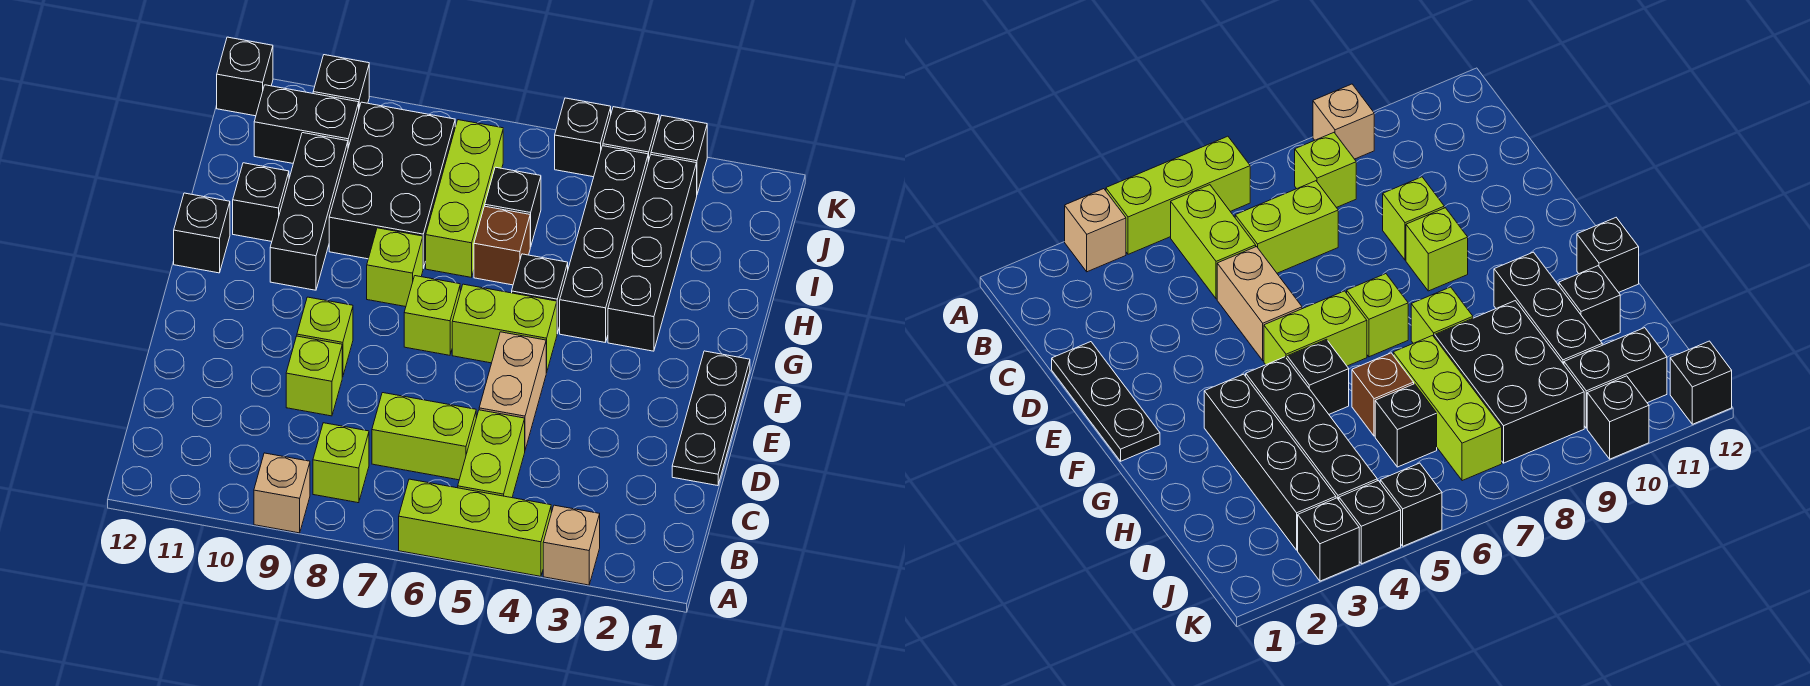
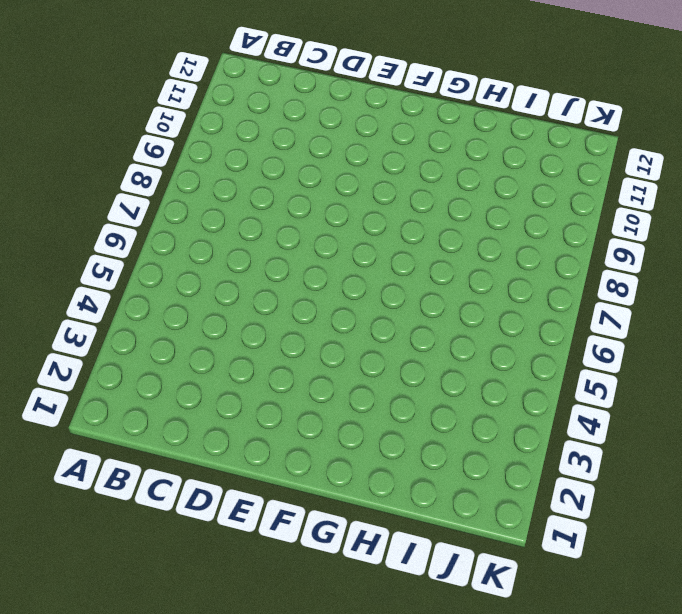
none -> tan 1x1 brick [543,505,600,585]
none -> lime 1x3 brick [399,479,551,576]
none -> tan 1x1 brick [254,453,310,533]

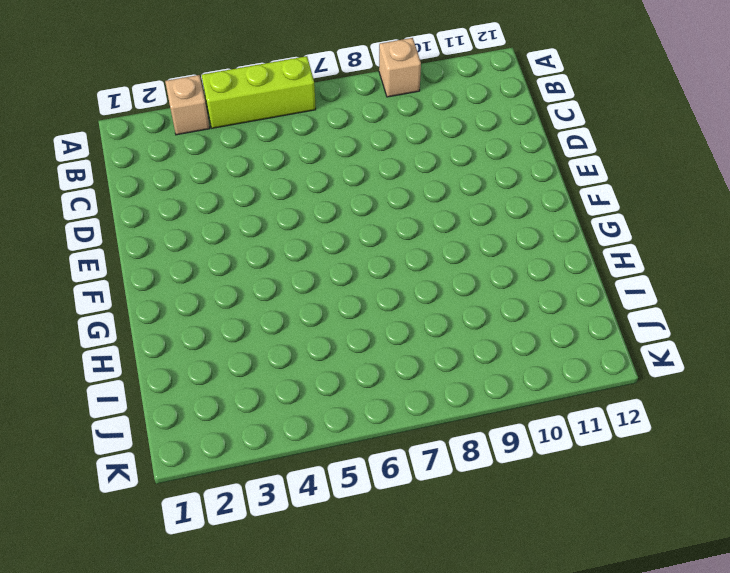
none -> lime 1x2 brick [458,410,525,498]
none -> lime 1x1 brick [313,423,369,503]
none -> lime 1x2 brick [372,393,476,480]

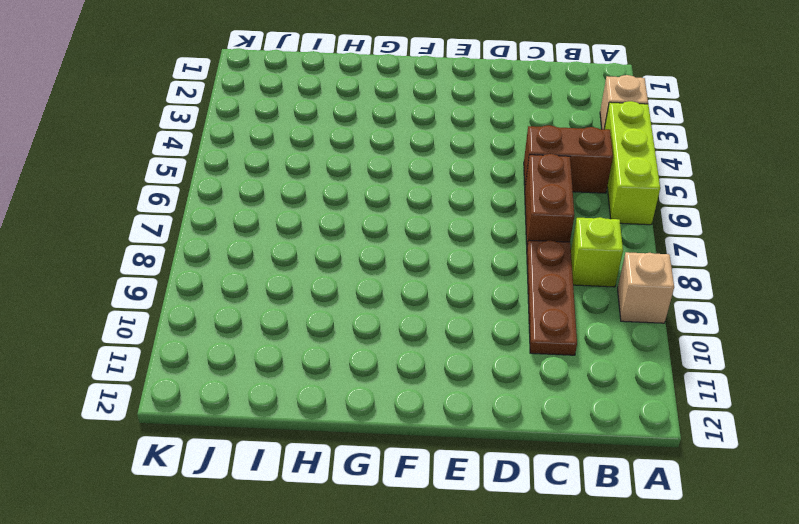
brown 1x2 brick [524,125,613,193] -> lime 1x2 brick [458,410,525,498]
brown 1x2 brick [525,154,574,246] -> lime 1x2 brick [372,393,476,480]
brown 1x3 plate [527,240,577,355] -> none
none -> black 1x3 plate [672,351,750,486]
none -> tan 1x2 brick [479,332,546,450]
none -> lime 1x1 brick [286,336,342,416]

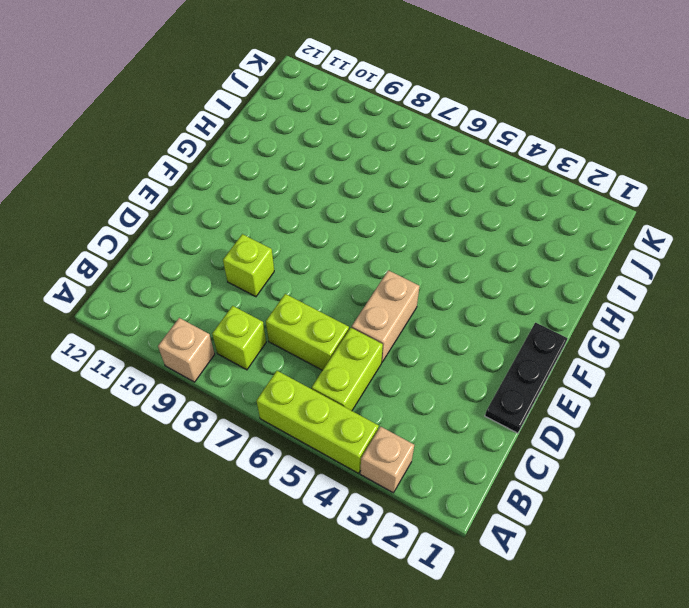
none -> lime 1x1 brick [297,297,353,377]
none -> lime 1x2 brick [452,284,557,373]
none -> lime 1x1 brick [404,276,460,355]

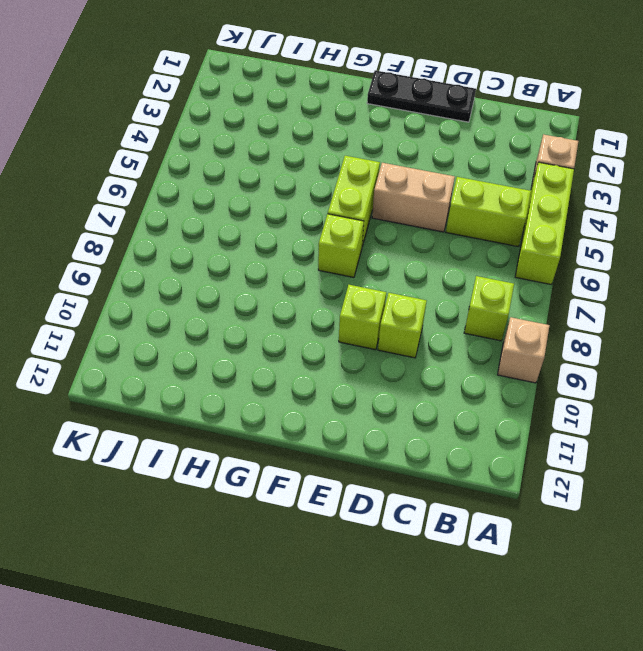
none -> lime 1x2 brick [372,393,476,480]
none -> black 1x4 brick [608,155,697,351]
none -> black 1x4 brick [560,146,648,343]

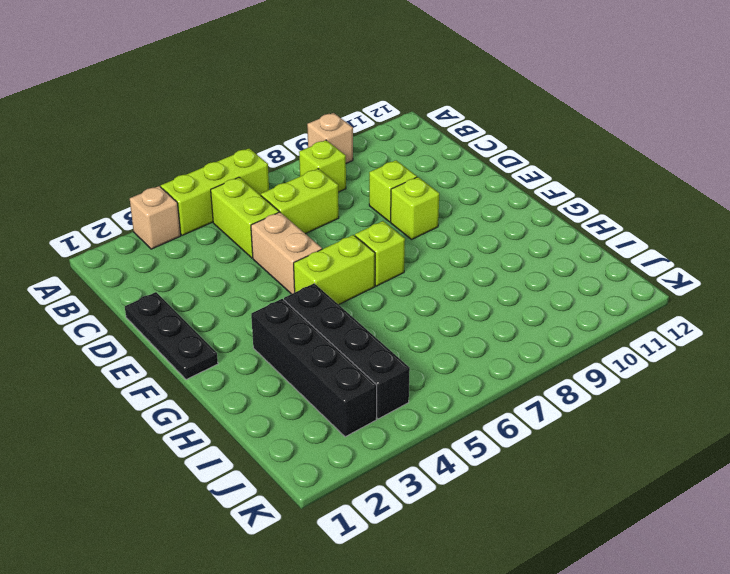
none -> black 1x1 brick [512,254,568,334]
none -> lime 1x1 brick [367,228,423,307]
none -> black 1x3 brick [270,133,348,290]

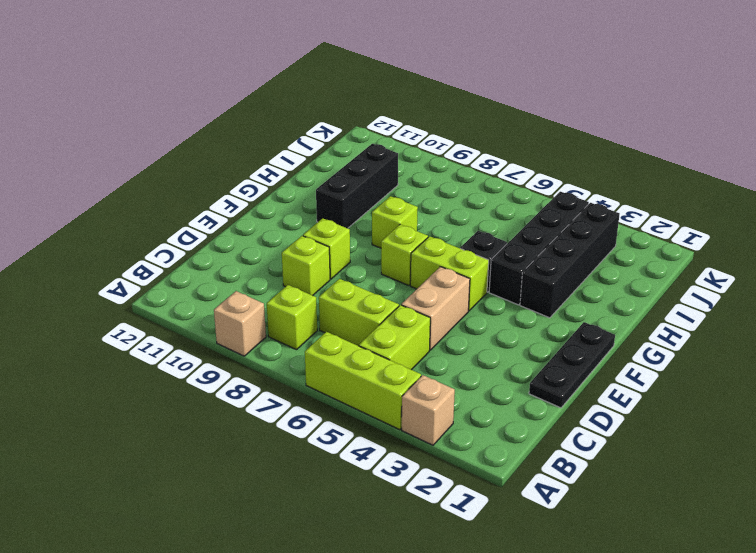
none -> black 1x1 brick [174,193,230,273]
none -> brown 1x1 brick [474,206,530,285]
none -> lime 1x3 brick [426,120,503,277]

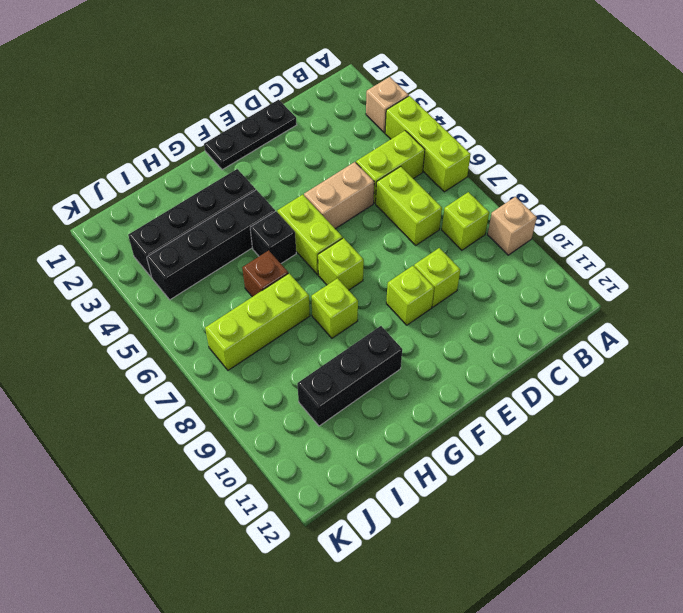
none -> black 1x1 brick [174,193,230,273]
none -> black 2x3 brick [329,102,455,268]
none -> black 1x1 brick [233,163,289,241]

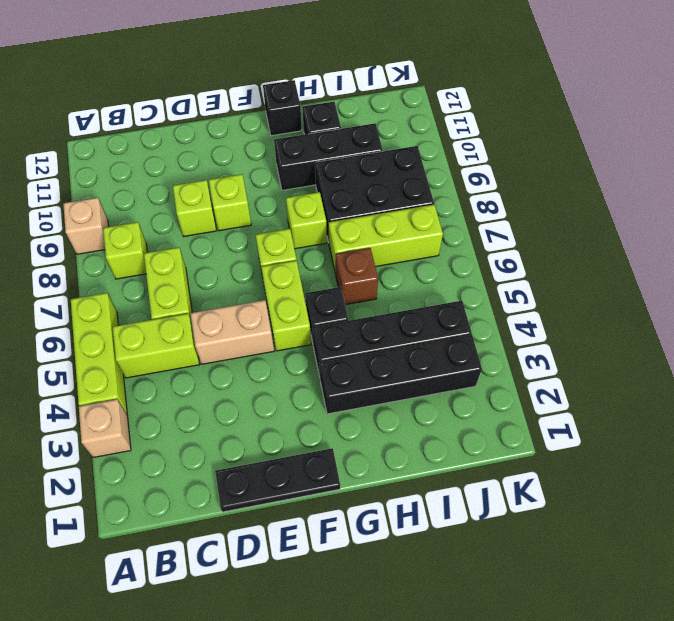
none -> black 1x1 brick [485,167,541,247]
none -> black 1x2 brick [254,85,359,163]
none -> black 1x1 brick [651,116,707,194]

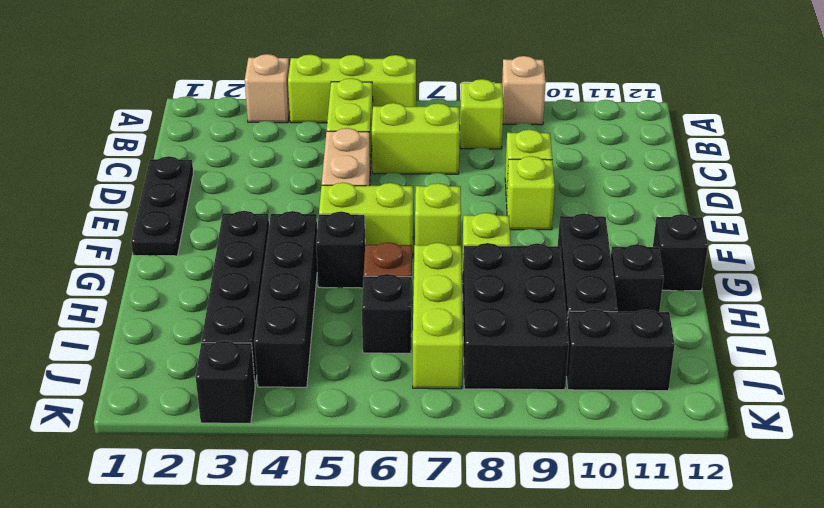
none -> black 1x1 brick [603,107,659,162]
none -> black 1x1 brick [555,98,611,177]
none -> black 1x1 brick [313,55,369,107]

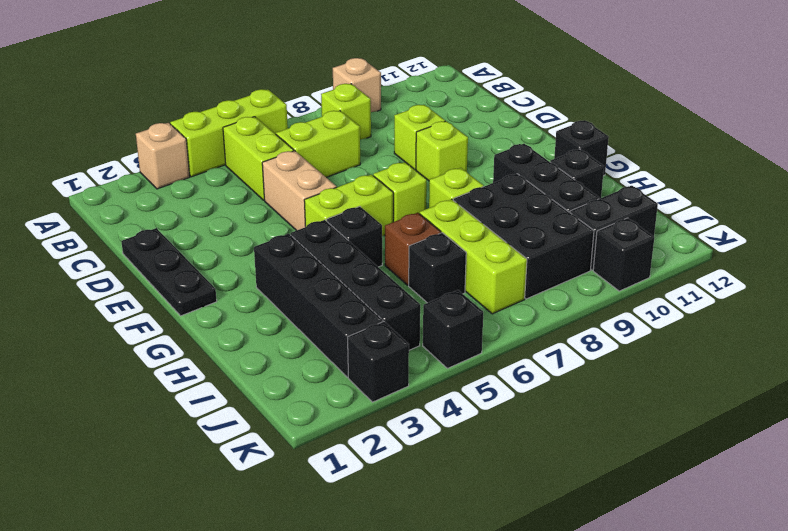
none -> black 1x1 brick [603,107,659,162]
none -> black 1x1 brick [217,37,273,116]

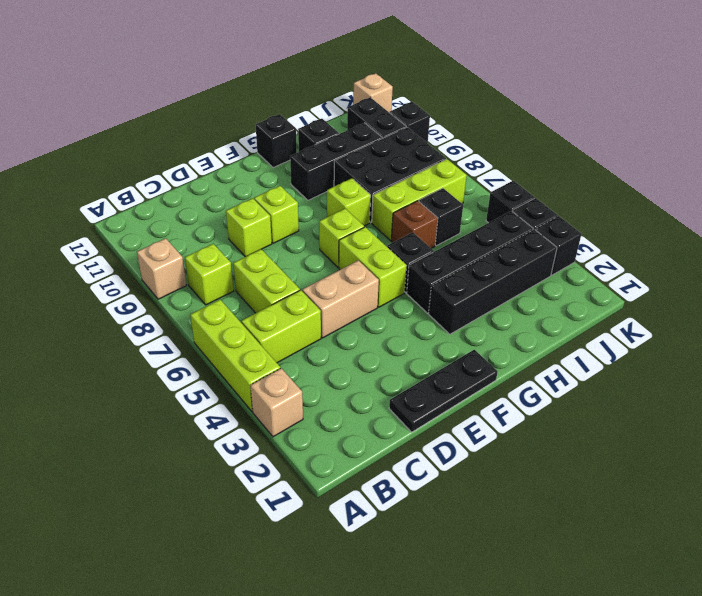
tan 1x1 brick [353,73,393,113] -> black 1x1 brick [217,37,273,116]

